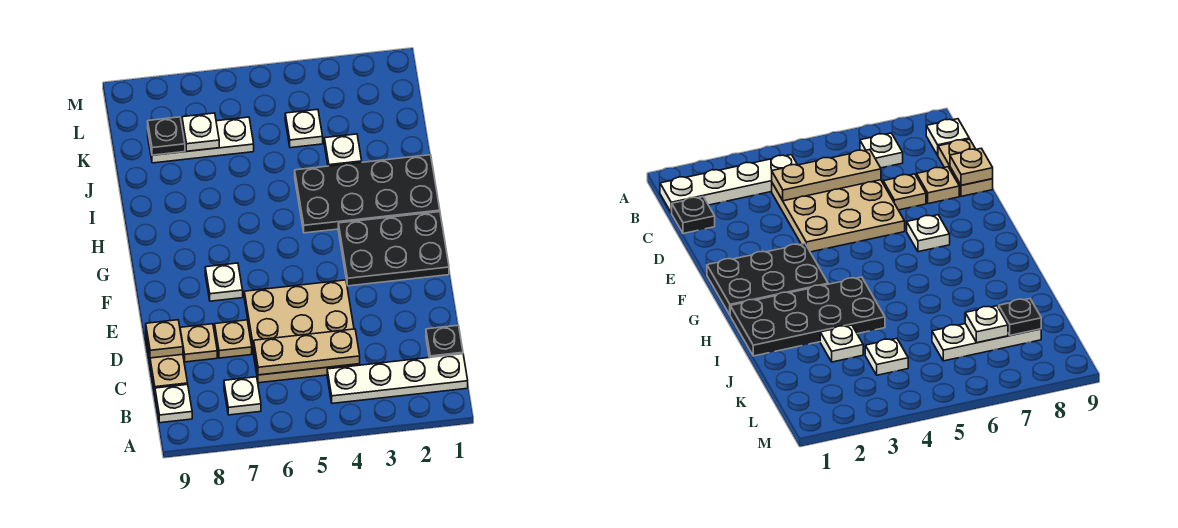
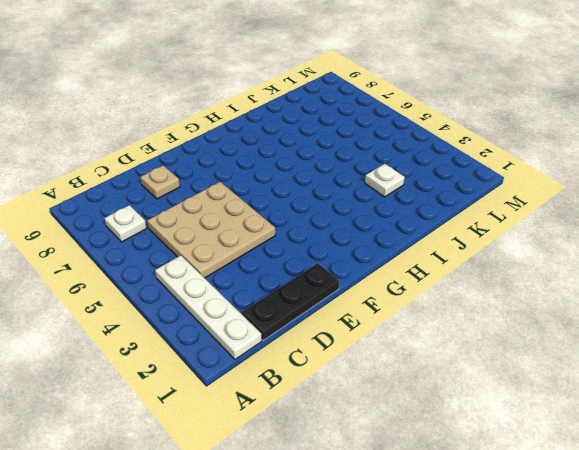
black 1x3 plate [242,263,339,340] -> black 1x1 plate [426,325,463,357]
none -> white 1x1 plate [155,384,192,423]
none -> tan 1x2 plate [146,336,188,392]
none -> tan 1x1 plate [215,320,252,358]

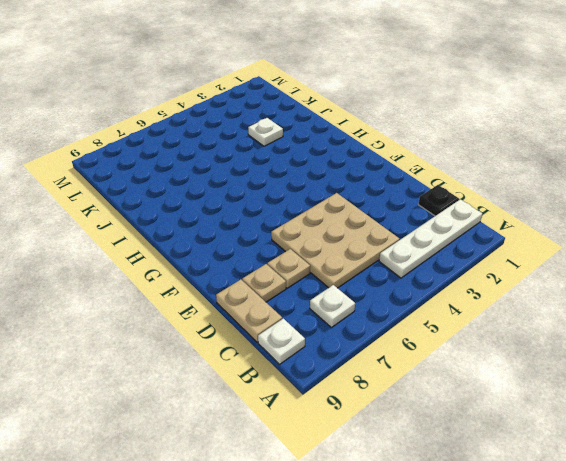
none -> black 2x3 plate [338,212,449,286]
none -> white 1x1 plate [205,263,243,301]
none -> black 2x4 plate [295,155,440,233]

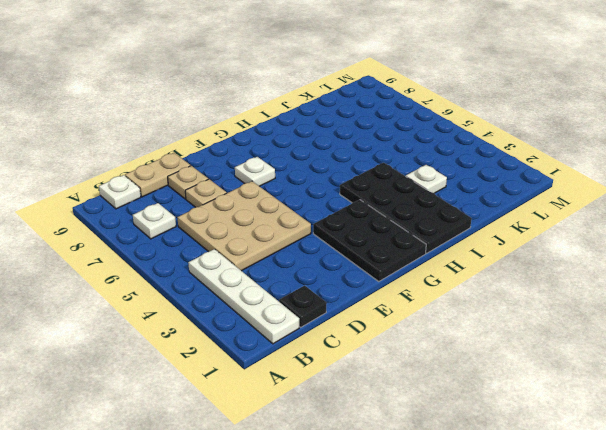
none -> white 1x1 plate [285,109,323,148]
none -> white 1x3 plate [148,117,254,163]
none -> tan 1x3 plate [254,329,360,375]

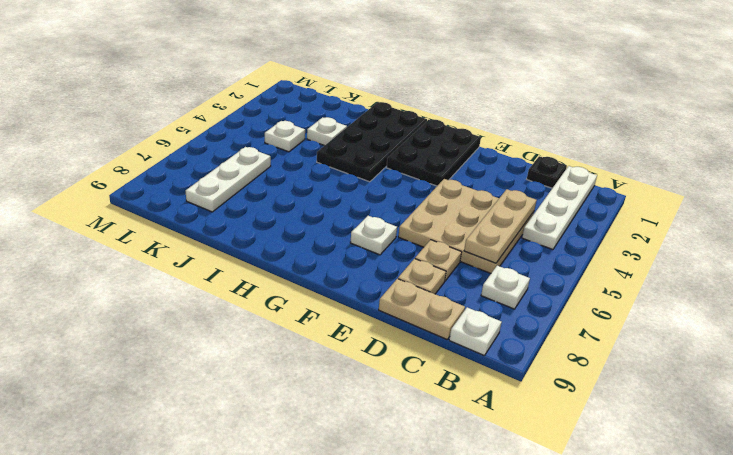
none -> tan 1x1 plate [146,320,183,358]
none -> white 1x1 plate [182,113,219,151]
none -> black 1x1 plate [148,117,185,155]

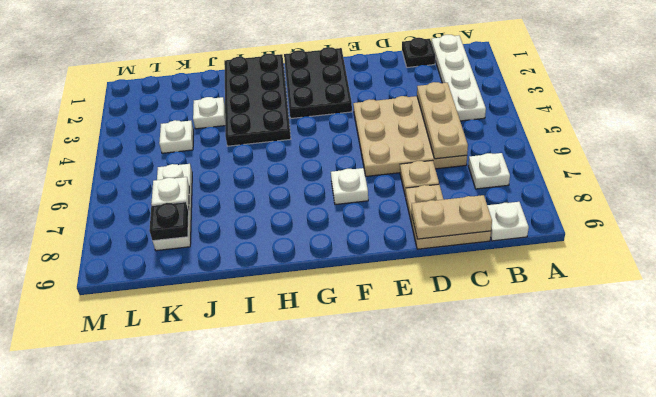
tan 1x2 plate [411,195,492,239] -> tan 1x1 plate [146,320,183,358]

